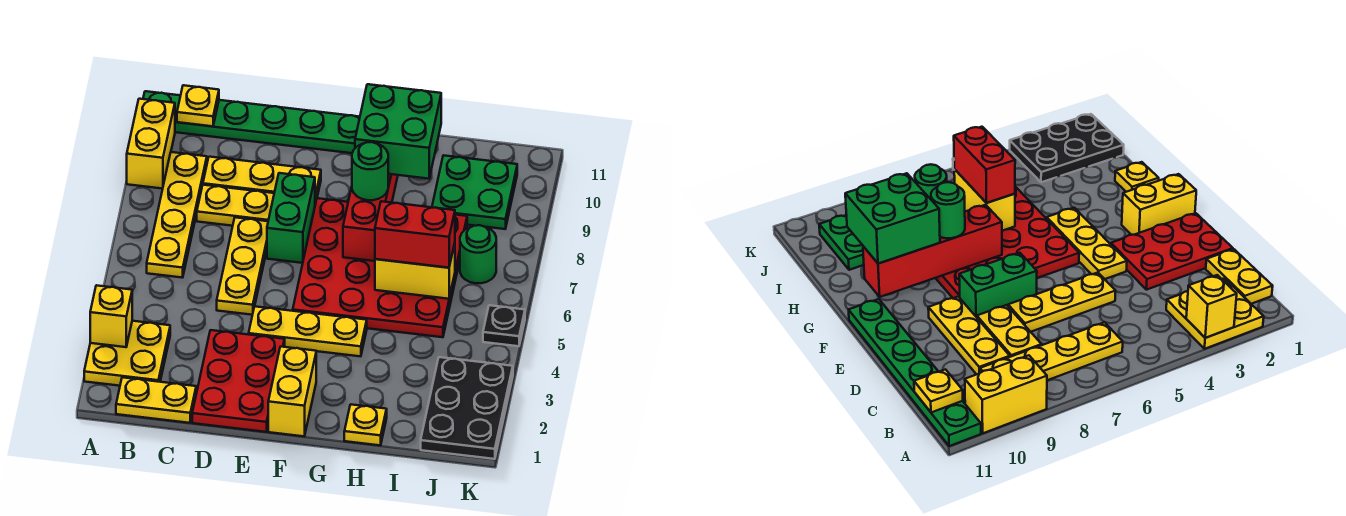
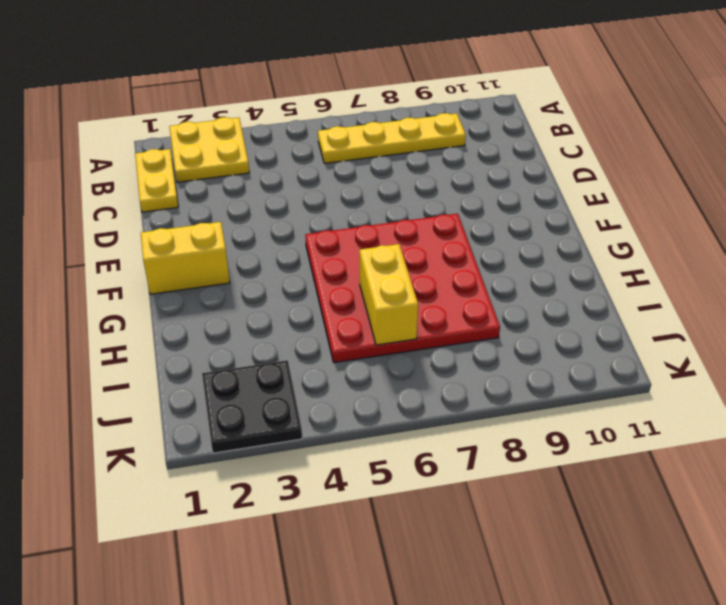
black 2x2 plate [202,360,302,453] -> black 2x3 plate [421,357,513,459]
none -> yellow 1x2 brick [127,99,175,189]
none -> green 1x6 plate [143,91,360,153]
none -> yellow 1x2 plate [197,185,274,226]

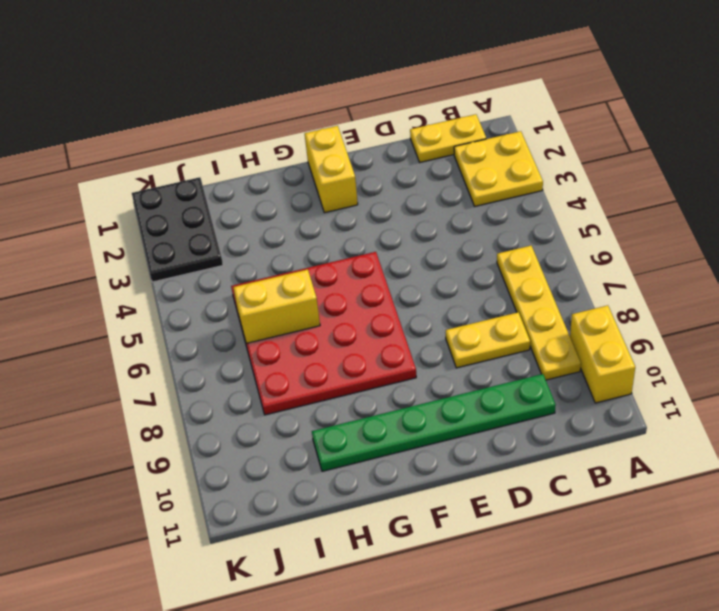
green 1x6 plate [312,374,556,471] -> green 1x6 plate moved to [143,91,360,153]
none -> yellow 1x3 plate [203,157,321,204]
none -> red 2x3 plate [192,330,285,432]
none -> yellow 1x3 plate [217,217,268,315]

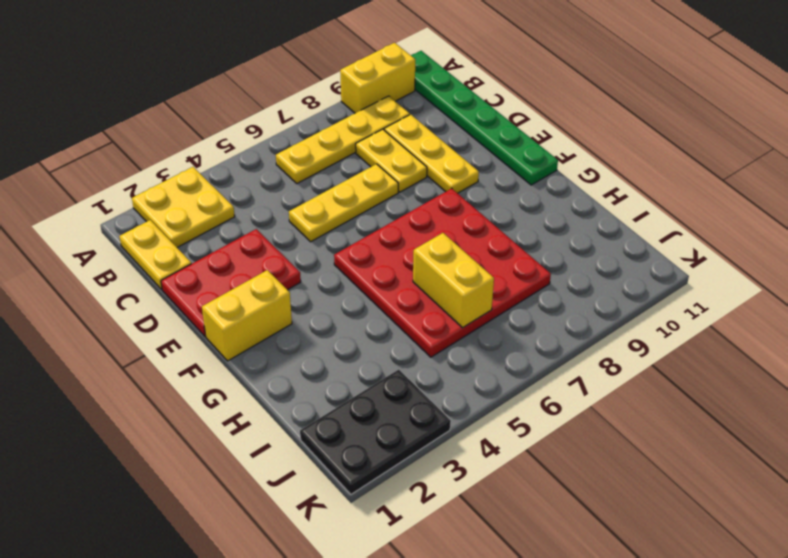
none -> yellow 1x3 plate [249,306,367,356]
none -> green 1x2 brick [267,173,315,263]
none -> yellow 1x1 plate [344,405,387,445]

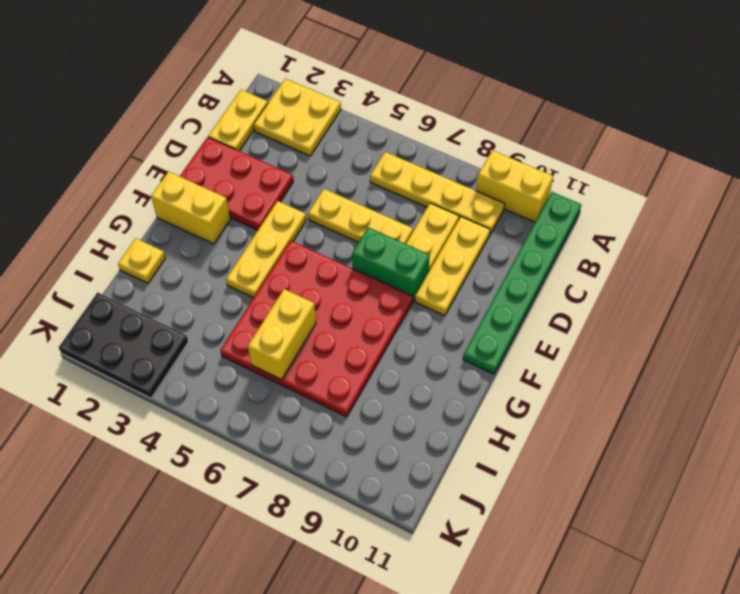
none -> green 2x2 plate [432,155,517,229]
none -> green 1x1 round brick [460,225,496,283]
none -> black 1x1 plate [483,305,525,346]

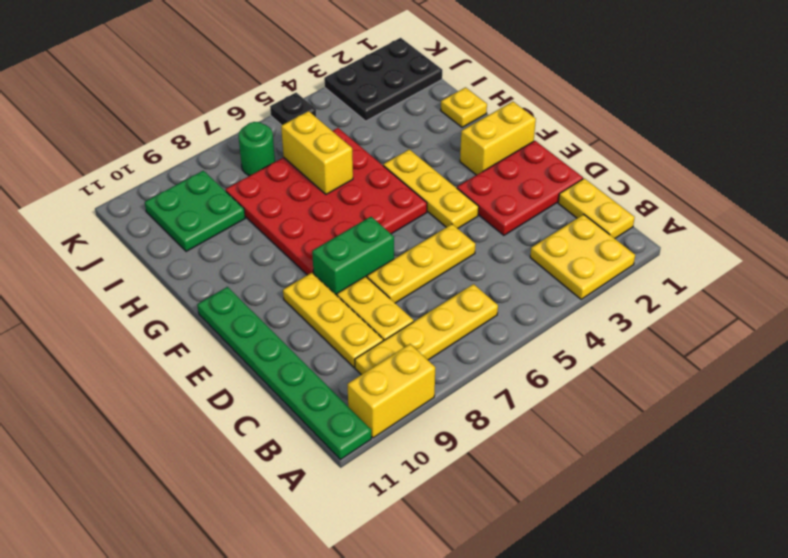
none -> yellow 1x1 brick [90,285,132,347]
none -> yellow 1x1 plate [177,85,219,126]
none -> red 1x4 brick [343,174,398,261]

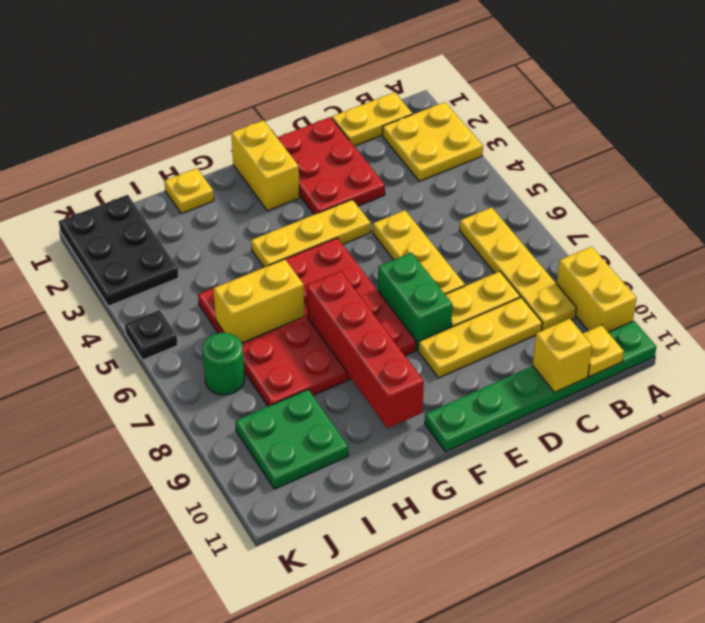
yellow 1x1 brick [533,319,592,392] -> yellow 1x1 brick moved to [90,285,132,347]
none -> green 1x1 round brick [352,142,388,200]
none -> green 2x2 brick [355,84,441,179]
none -> red 1x2 brick [375,201,455,268]

